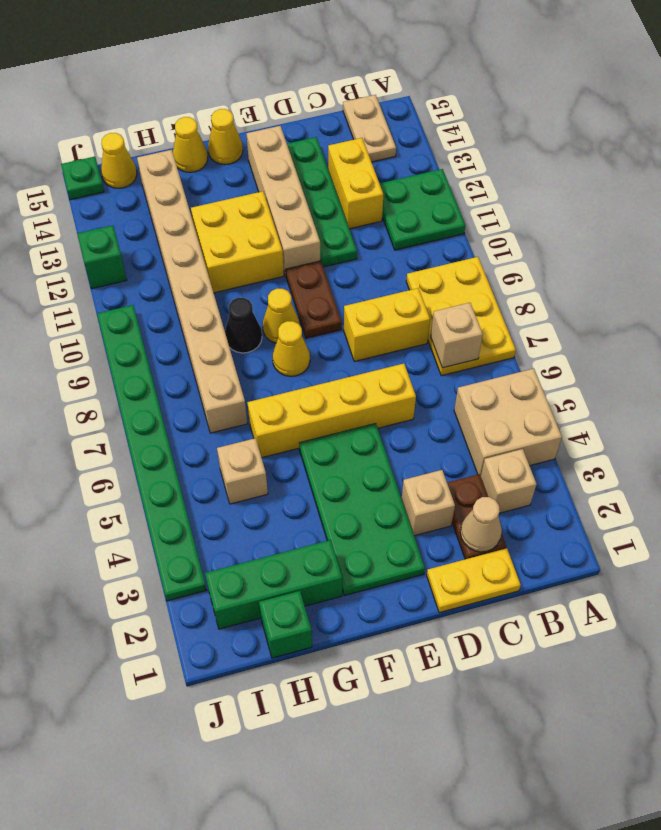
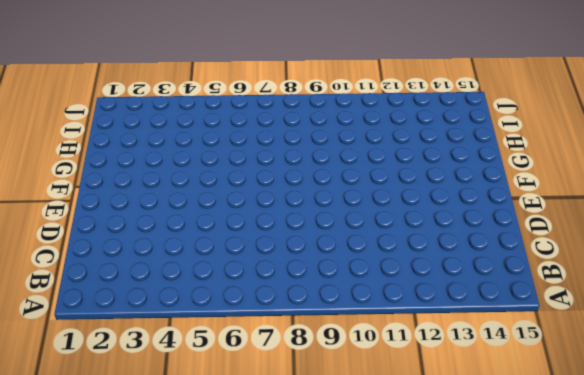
none -> tan 2x2 brick [454,369,562,476]
none -> yellow 2x3 plate [406,257,516,376]
none -> green 2x2 plate [380,169,465,250]
none -> tan 1x1 brick [481,449,536,513]

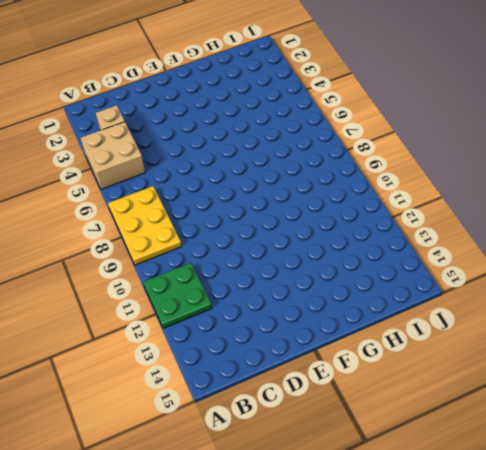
none -> tan 1x2 plate [343,95,396,162]
none -> yellow 1x2 plate [427,548,521,613]
none -> brown 1x2 plate [447,474,506,559]
none -> yellow 1x2 brick [344,288,430,362]

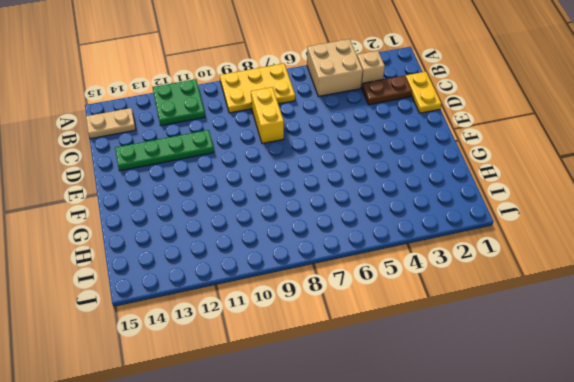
none -> yellow 1x2 brick [328,138,383,229]
none -> tan 1x1 brick [402,470,455,536]
none -> yellow 1x4 brick [247,364,416,458]
none -> green 2x4 plate [299,424,425,596]

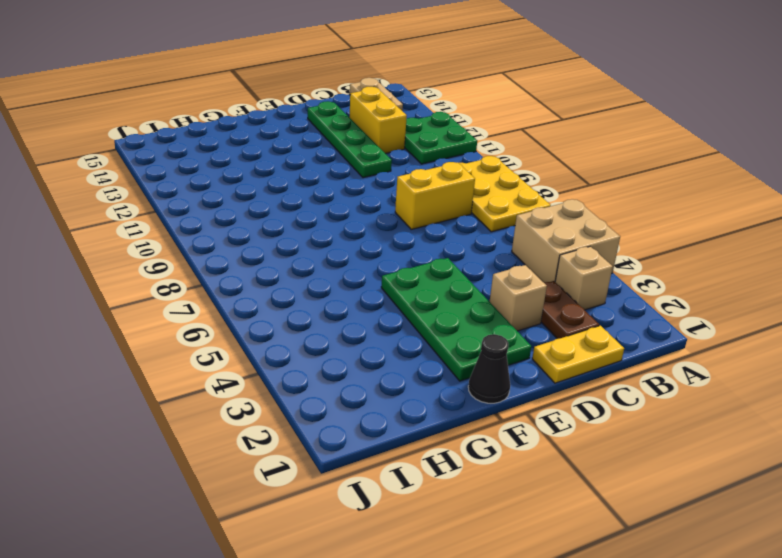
black 1x1 cone [468,334,510,403] -> black 1x1 cone moved to [225,298,262,353]
none -> yellow 1x4 brick [247,364,416,458]
none -> brown 1x2 plate [286,261,342,338]
none -> tan 1x4 brick [246,126,320,275]
none -> yellow 1x1 cone [272,321,310,376]

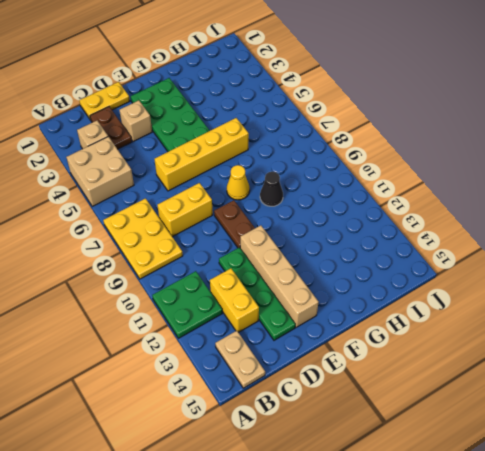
none -> yellow 1x1 cone [263,289,300,343]
none -> yellow 2x2 brick [191,191,284,293]
none -> yellow 1x1 cone [208,109,243,164]
none -> green 1x3 brick [205,540,342,629]

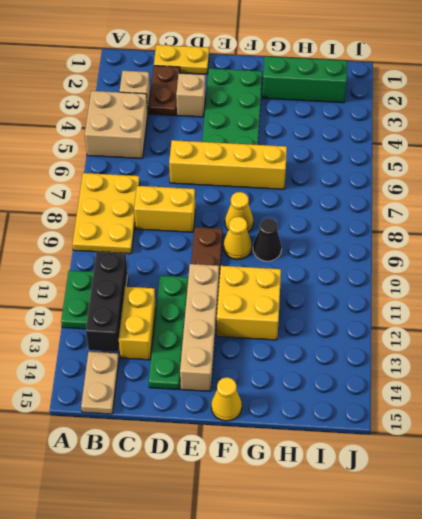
black 1x3 brick [86,252,128,352] -> none
none -> yellow 1x1 cone [173,117,208,172]
none -> green 1x1 brick [259,591,312,658]
none -> tan 1x1 brick [217,438,268,504]
none -> tan 1x8 brick [137,150,248,433]

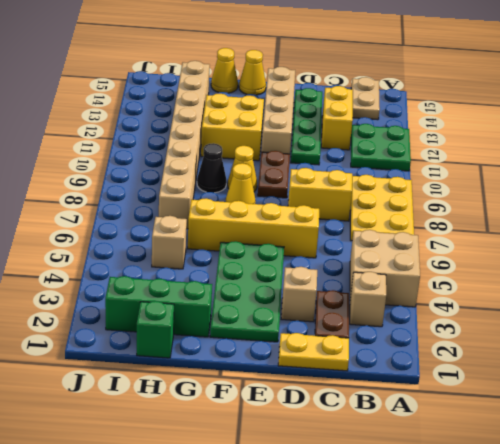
none -> yellow 1x1 cone [101,133,137,188]
none -> green 1x8 plate [97,305,206,601]
none -> green 1x1 brick [77,225,127,289]
none -> green 1x1 plate [61,157,104,200]

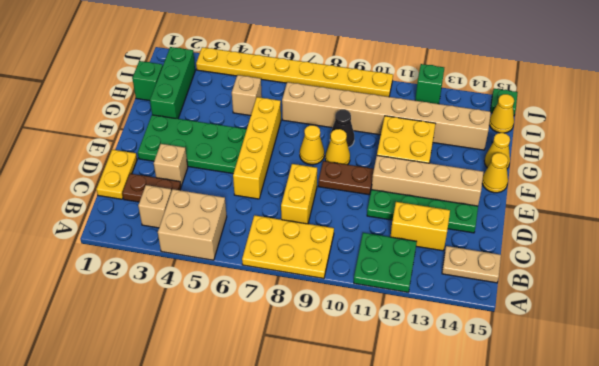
yellow 1x8 plate [196,47,393,97] -> green 1x8 plate [97,305,206,601]
none -> tan 1x1 brick [431,303,483,368]
none -> tan 1x1 cone [460,497,502,552]

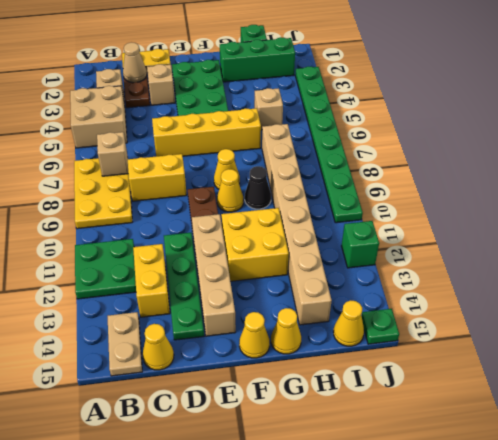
yellow 1x1 cone [143,324,174,370] -> none

